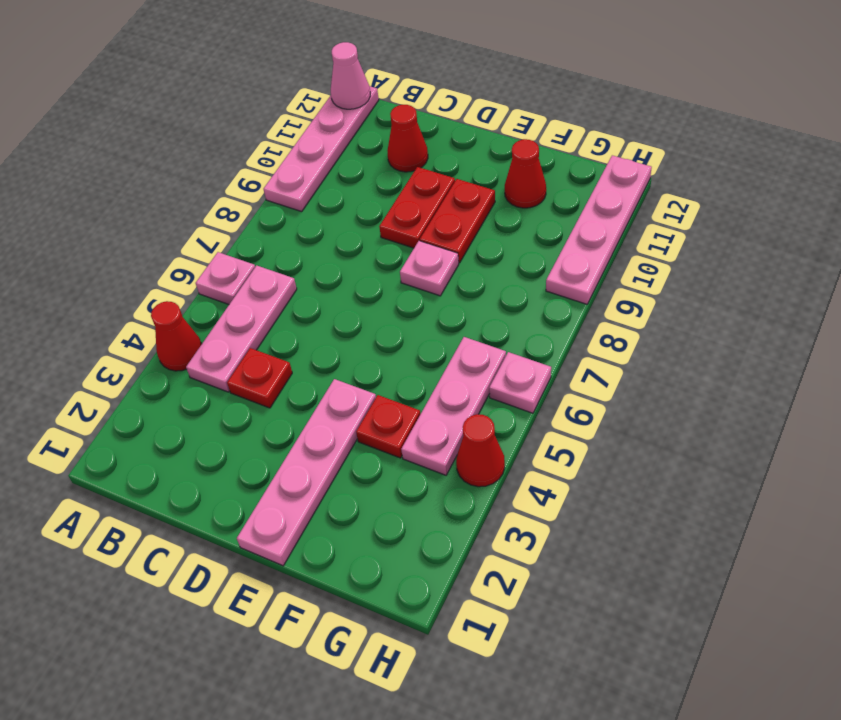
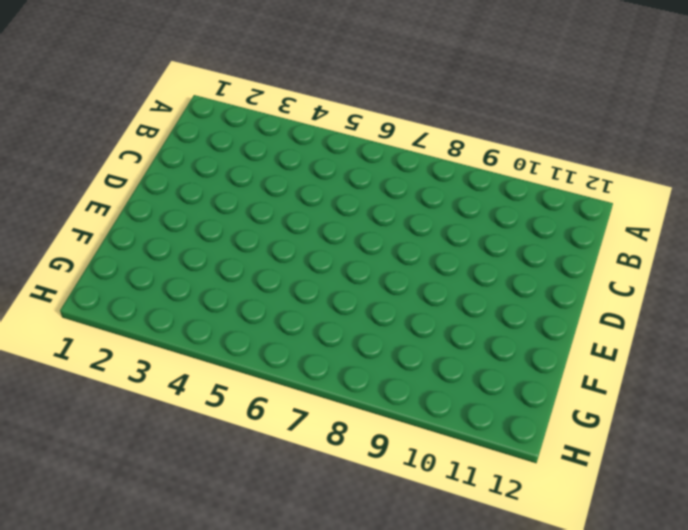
none -> red 1x1 cone [151,301,202,371]
none -> pink 1x1 plate [196,252,255,304]
none -> pink 1x4 plate [264,86,379,212]

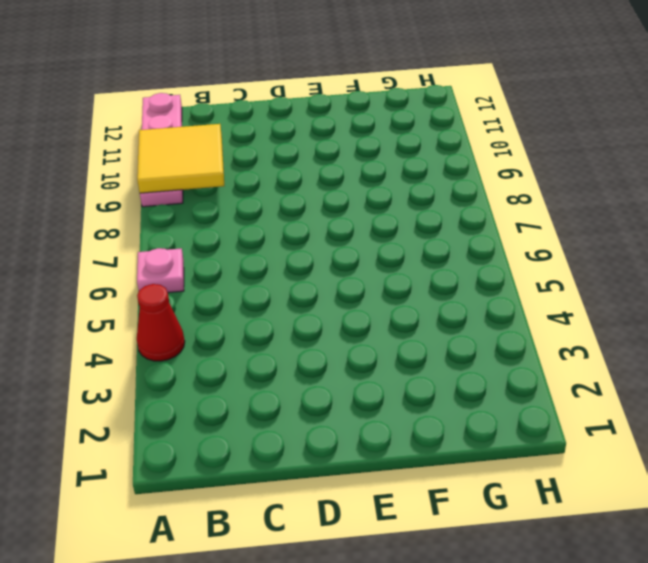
yellow 2x2 tile [137,124,224,193] -> none
none -> pink 1x3 plate [186,265,297,392]
none -> red 1x1 plate [227,348,292,408]
none -> red 1x1 cone [387,105,428,172]

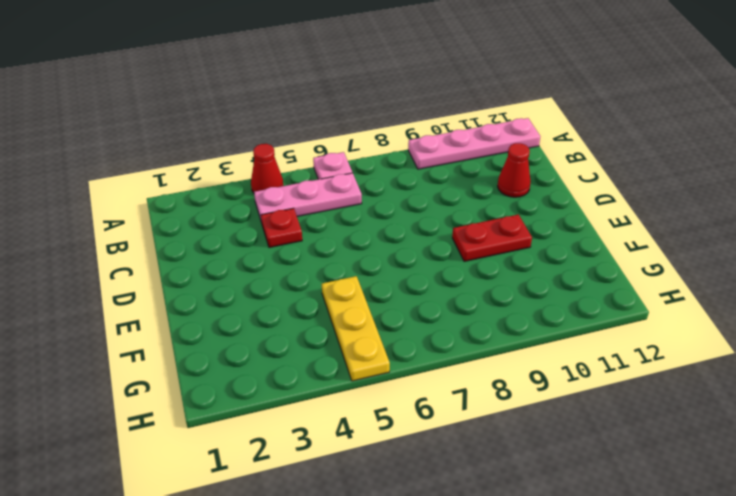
yellow 1x3 plate [322,276,390,381] -> pink 1x3 plate [401,337,506,475]
none -> red 1x2 plate [379,167,455,248]
none -> pink 1x4 plate [237,379,376,566]
none -> pink 1x1 plate [400,241,459,296]

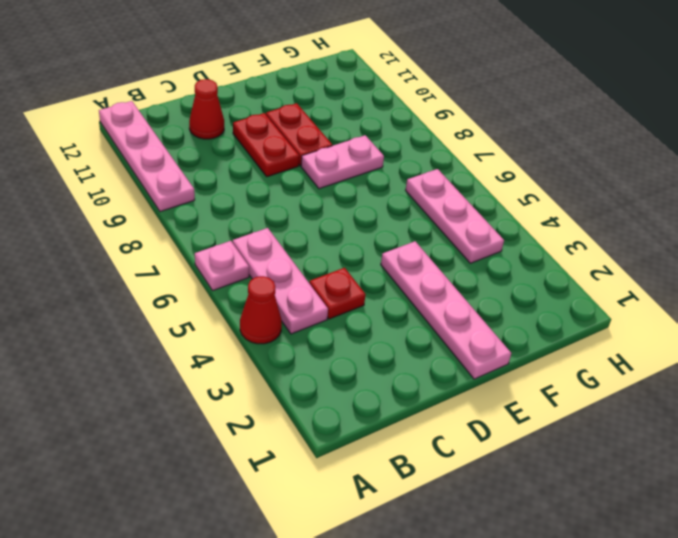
pink 1x2 plate [301,135,384,189] -> pink 1x1 plate [400,241,459,296]
none -> red 1x1 plate [356,395,420,458]
none -> red 1x1 cone [505,139,546,208]
none -> red 1x1 cone [456,414,505,487]

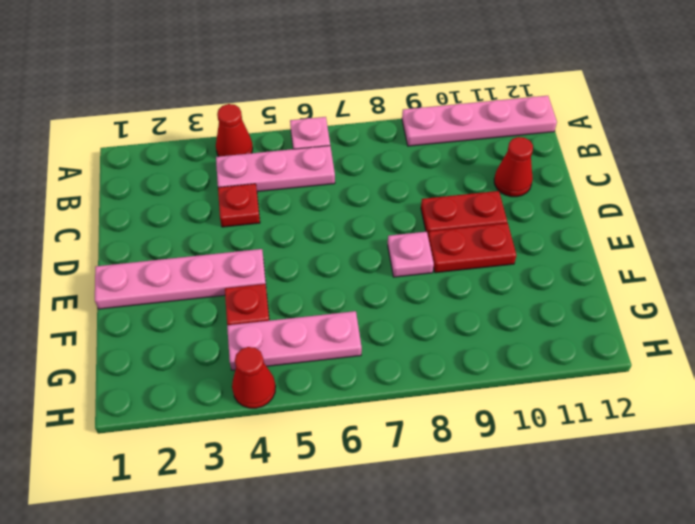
none -> red 1x1 cone [505,139,546,208]
none -> pink 1x1 plate [489,352,551,413]
none -> pink 1x4 plate [546,155,652,304]

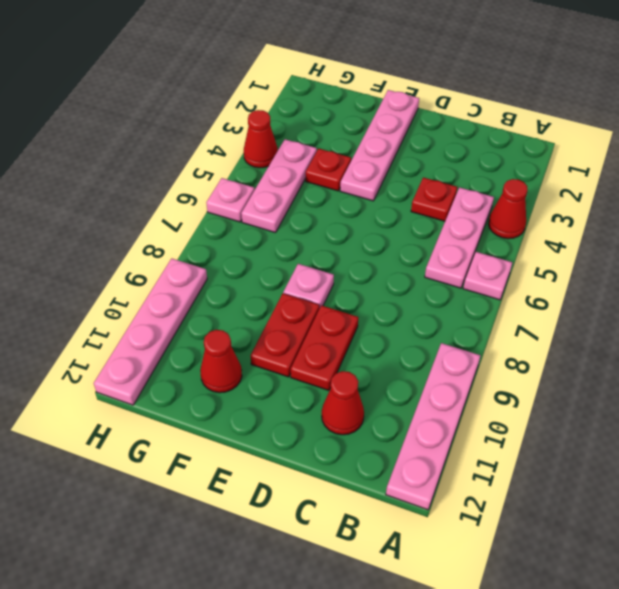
none -> pink 1x1 cone [331,42,370,109]

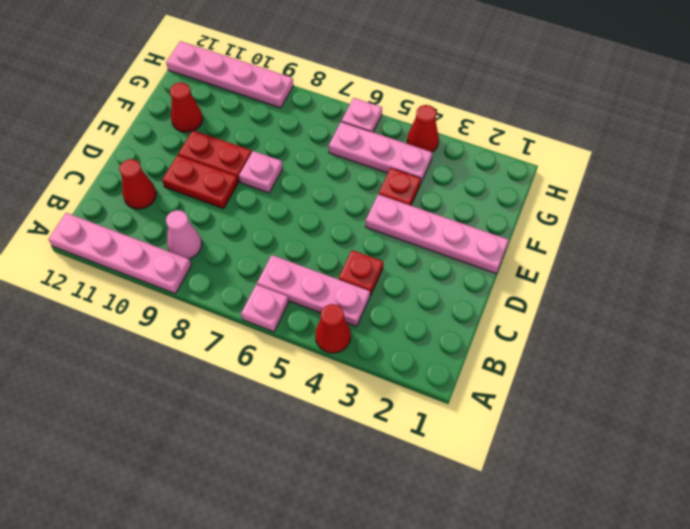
pink 1x1 cone [166,210,202,259] -> pink 1x1 cone moved to [331,42,370,109]

